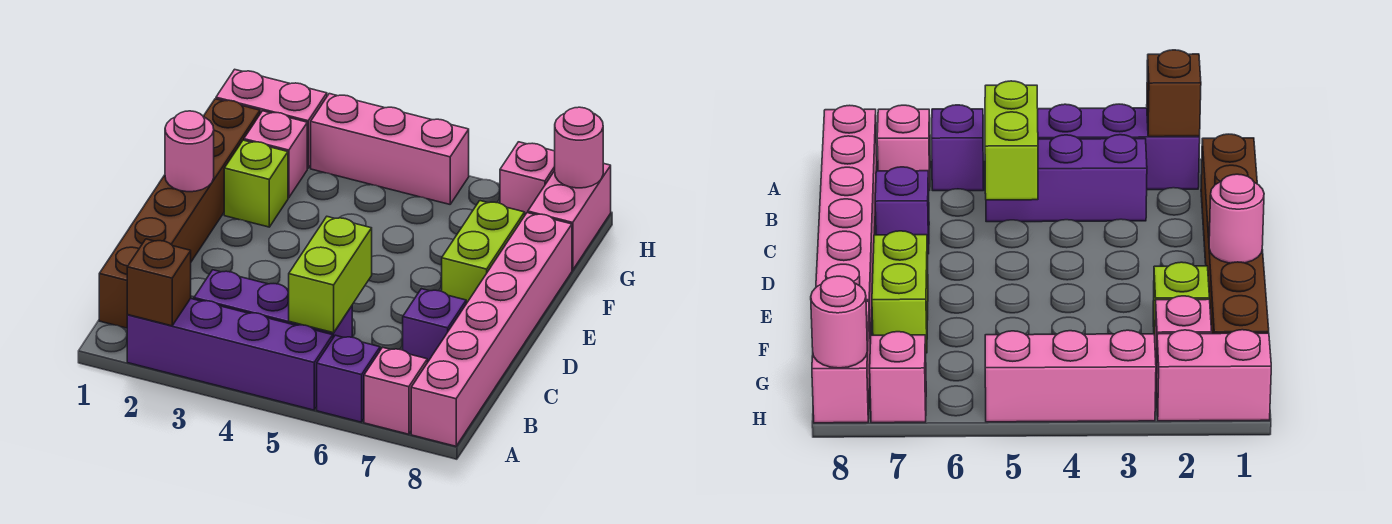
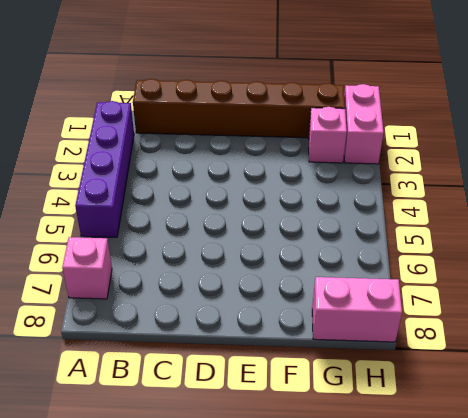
none -> purple 1x1 brick [317,335,380,422]
none -> pink 1x6 brick [411,213,572,446]
none -> purple 1x3 brick [194,270,352,338]

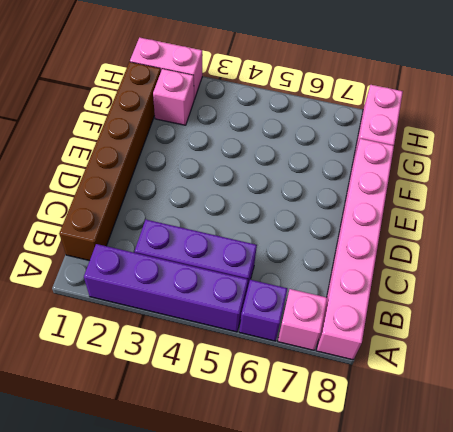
none -> purple 1x1 brick [403,289,466,363]
none -> lime 1x2 brick [442,201,525,304]
none -> lime 1x1 brick [224,140,288,227]

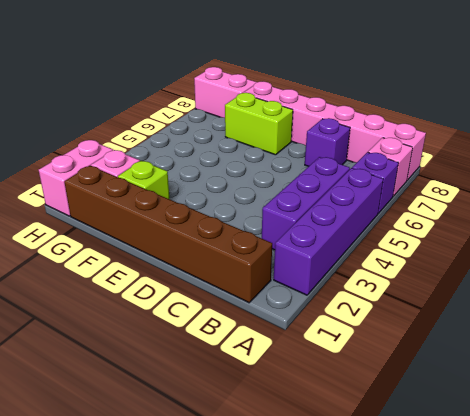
none -> pink 1x3 brick [311,94,469,204]
none -> pink 1x1 brick [500,142,555,215]
none -> brown 1x1 brick [127,239,191,326]

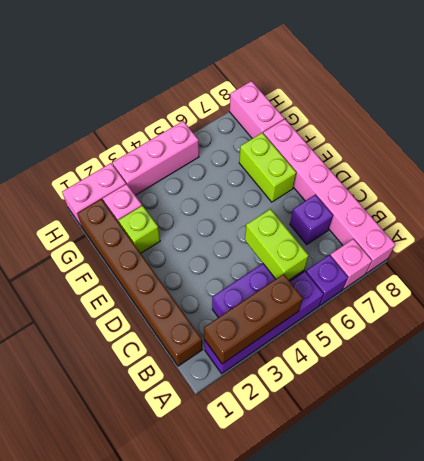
brown 1x3 brick [204,274,303,364] -> brown 1x1 brick [127,239,191,326]
none -> pink 1x1 brick [500,142,555,215]
none -> pink 1x1 round brick [165,111,214,192]
none -> pink 1x1 round brick [555,107,603,188]

